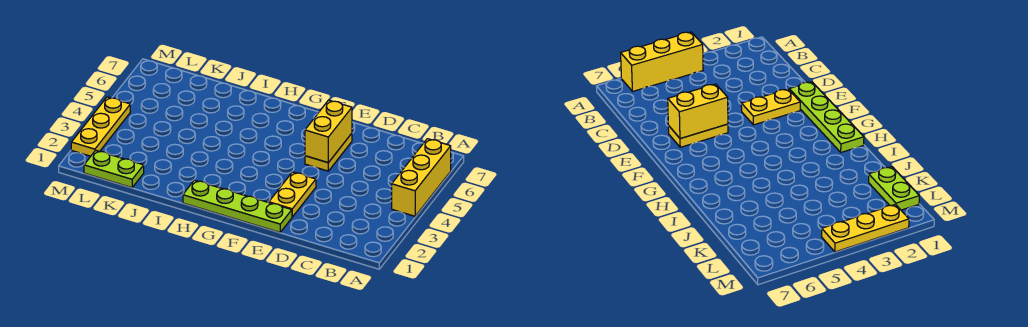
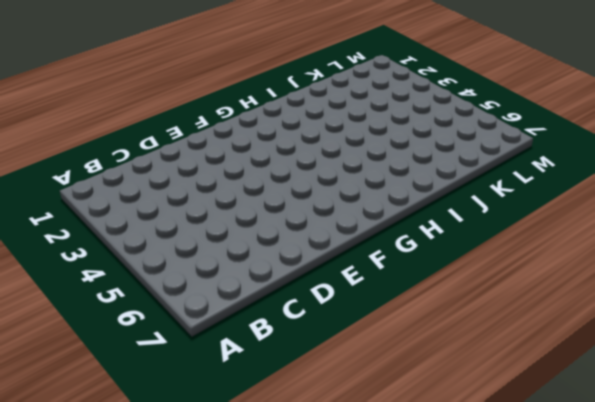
none -> yellow 1x3 brick [392,139,451,216]
none -> lime 1x4 plate [183,180,292,232]

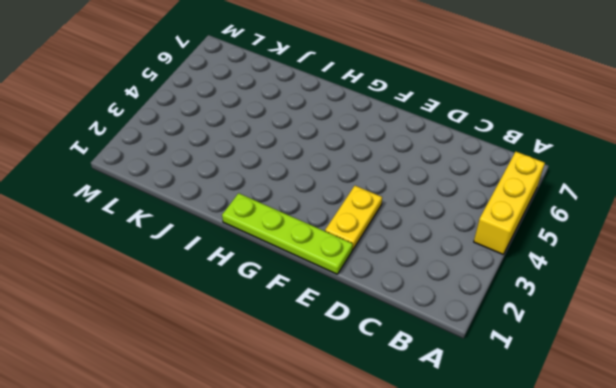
none -> yellow 1x2 plate [305,133,352,171]
none -> lime 1x2 plate [84,150,144,188]

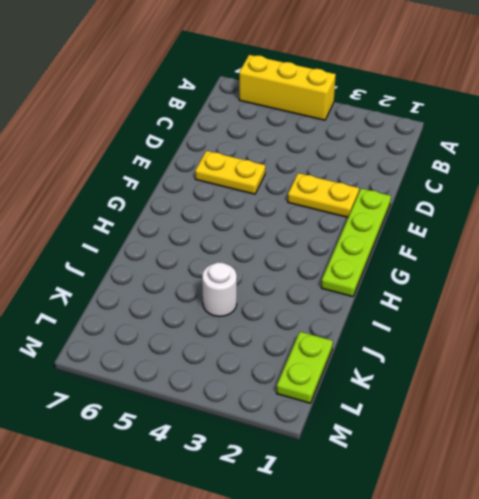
white 1x1 round brick [202,262,237,317] -> none
none -> yellow 1x3 plate [71,97,130,156]
none -> yellow 1x2 brick [305,100,352,163]

